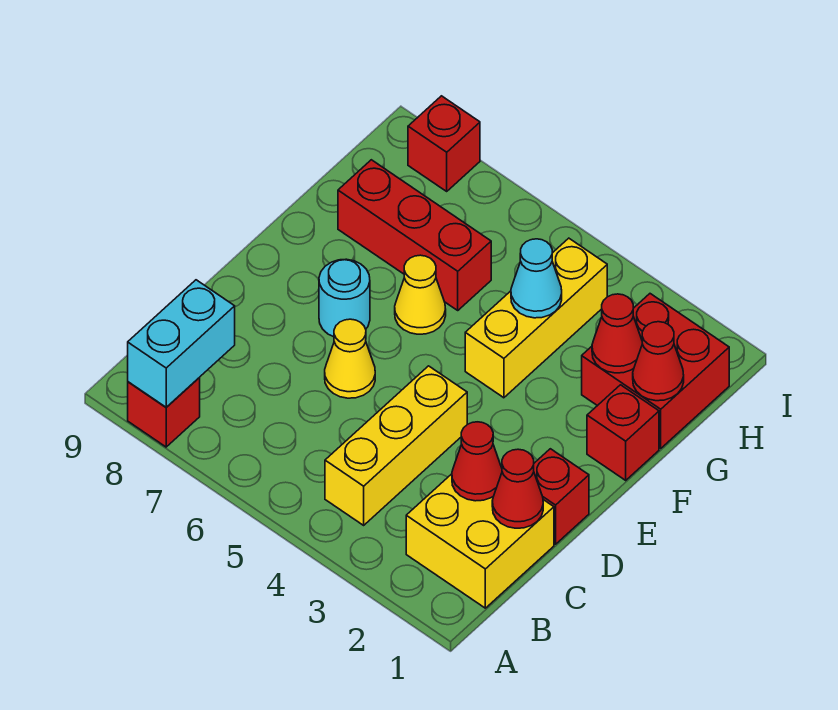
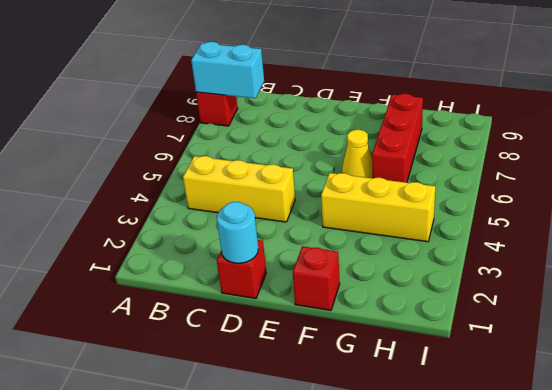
cyan 1x1 round brick [217,202,258,263] -> cyan 1x1 round brick moved to [319,259,370,337]
none -> yellow 2x2 brick [406,474,554,608]
none -> yellow 1x1 cone [325,319,375,398]
none -> red 2x2 brick [582,294,729,448]

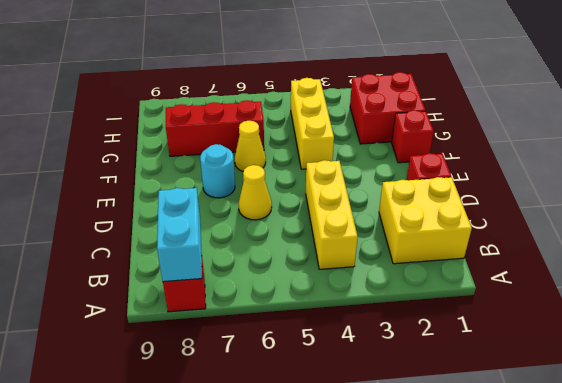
none -> red 1x1 brick [408,96,480,191]
none -> red 1x1 cone [492,449,543,528]
none -> red 1x1 cone [452,422,502,501]

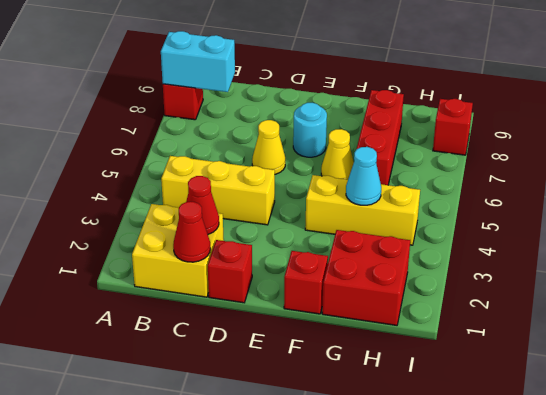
none -> red 1x1 cone [633,322,684,401]
none -> red 1x1 cone [592,294,642,373]

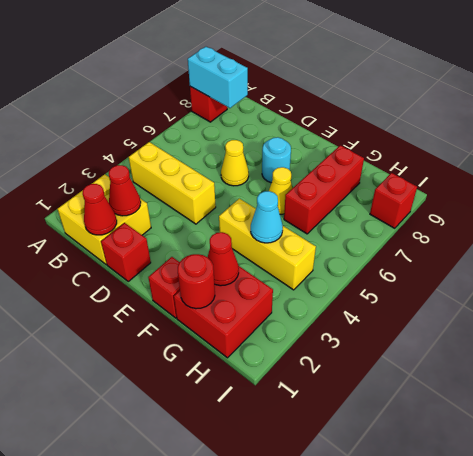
red 1x1 round brick [178,254,215,309] -> red 1x1 cone [633,322,684,401]

